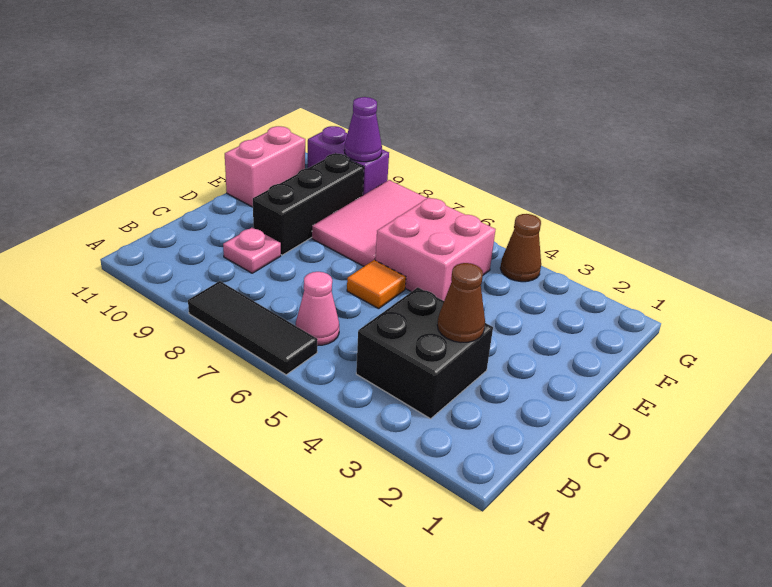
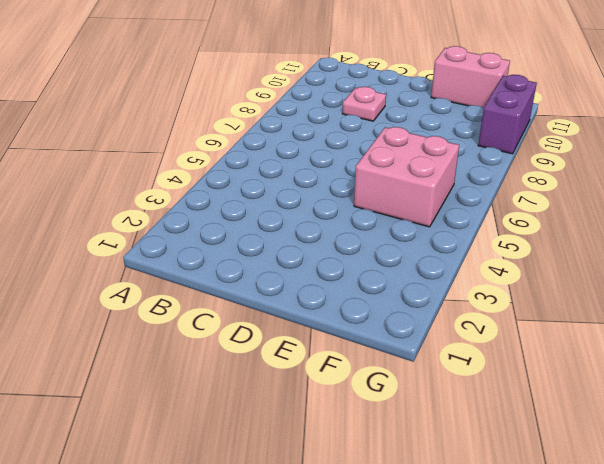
none -> black 1x3 tile [188,281,318,375]
none -> black 2x2 brick [356,287,493,419]
none -> pink 1x1 cone [296,272,339,346]

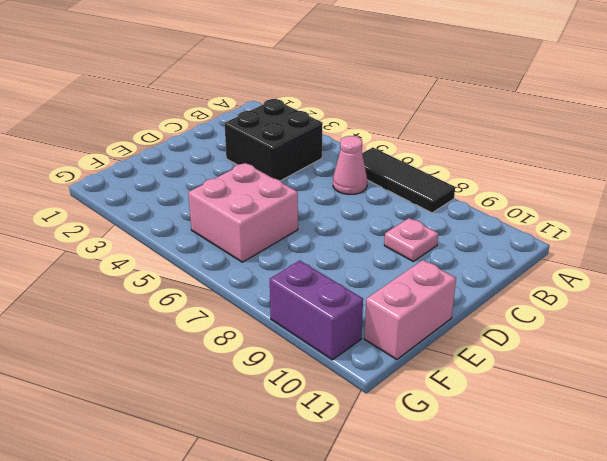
none -> orange 1x1 tile [347,260,406,309]
none -> black 1x3 brick [253,154,364,255]
none -> pink 2x3 tile [312,180,427,266]

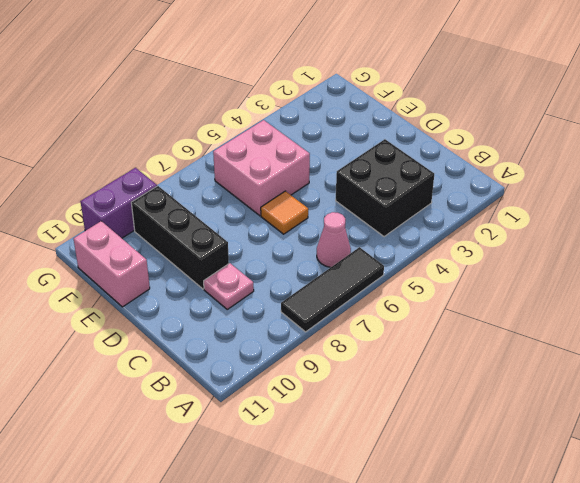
none -> pink 2x3 tile [312,180,427,266]
none -> brown 1x1 cone [500,214,541,282]
none -> brown 1x1 cone [437,263,485,342]

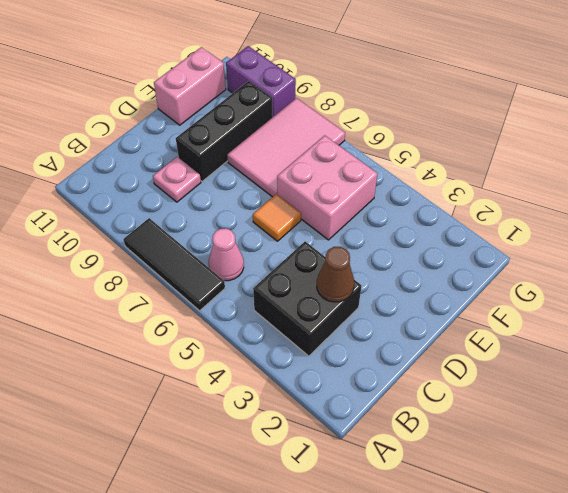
none -> brown 1x1 cone [500,214,541,282]
none -> purple 1x1 cone [344,97,382,162]

